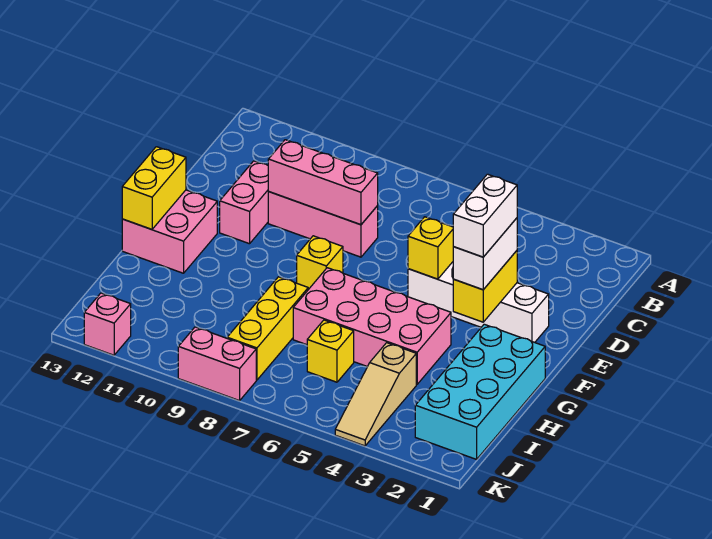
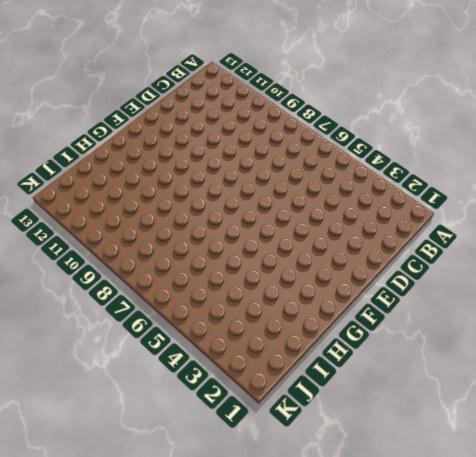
none -> pink 1x3 brick [268,192,378,257]
none -> pink 1x2 brick [220,161,269,244]
none -> white 1x4 brick [408,262,549,342]

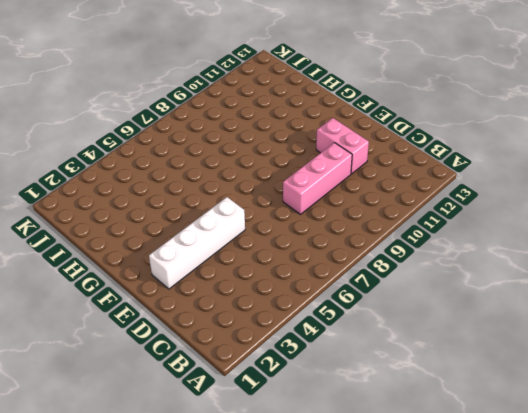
none -> yellow 1x1 brick [297,236,343,290]
none -> pink 2x2 brick [122,190,217,273]
none -> cyan 2x4 brick [415,324,545,459]

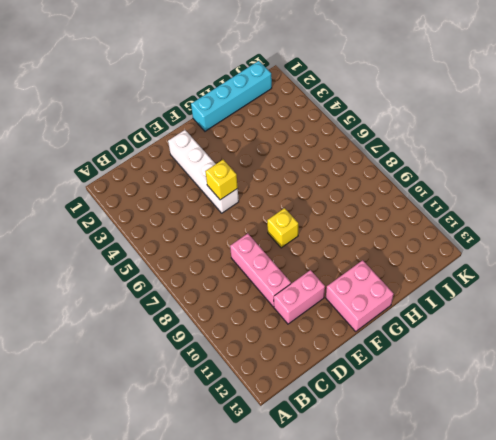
cyan 1x4 brick [191,61,272,131] -> cyan 2x4 brick [415,324,545,459]
none -> pink 2x4 brick [293,268,451,384]
none -> yellow 1x3 brick [227,277,308,380]
none -> tan 1x3 slope [335,343,416,446]

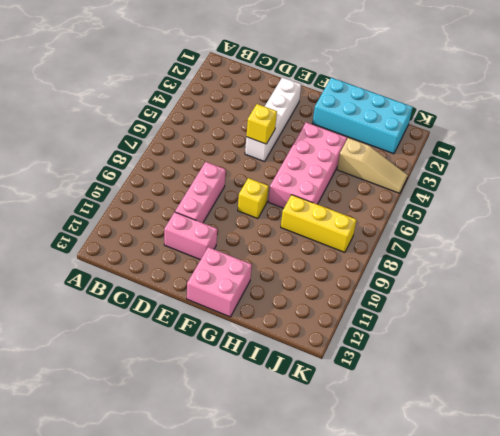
none -> yellow 1x1 brick [307,320,354,382]
none -> pink 1x2 brick [178,327,256,401]
none -> pink 1x1 brick [84,293,131,355]

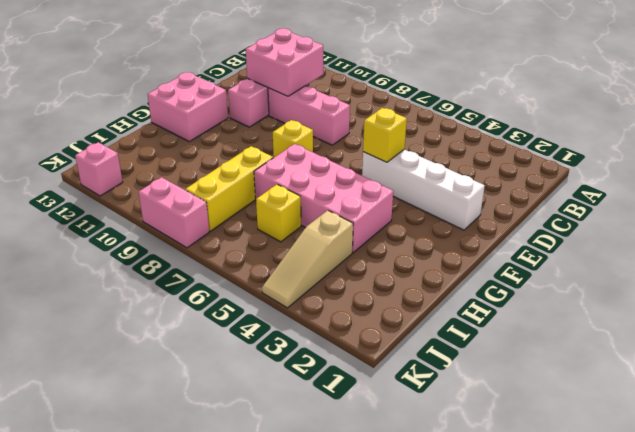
pink 2x2 brick [246,28,323,96] -> pink 1x3 brick [268,140,378,225]
none -> cyan 2x4 brick [415,324,545,459]
none -> yellow 1x2 brick [453,251,517,322]
none -> yellow 1x2 brick [122,147,186,229]

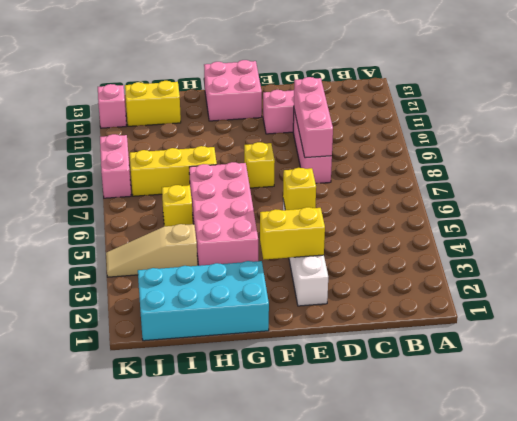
yellow 1x2 brick [125,81,181,126] -> yellow 1x2 brick moved to [122,147,186,229]
none -> white 1x2 brick [453,218,517,290]
none -> white 1x2 brick [453,174,517,257]

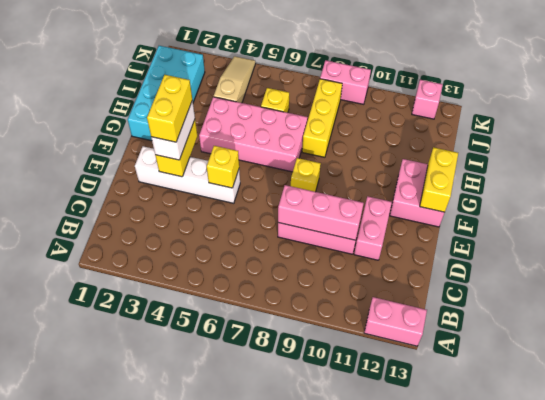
pink 1x2 brick [364,297,427,346] -> none
yellow 1x2 brick [147,75,192,142] -> white 1x2 brick [453,174,517,257]

